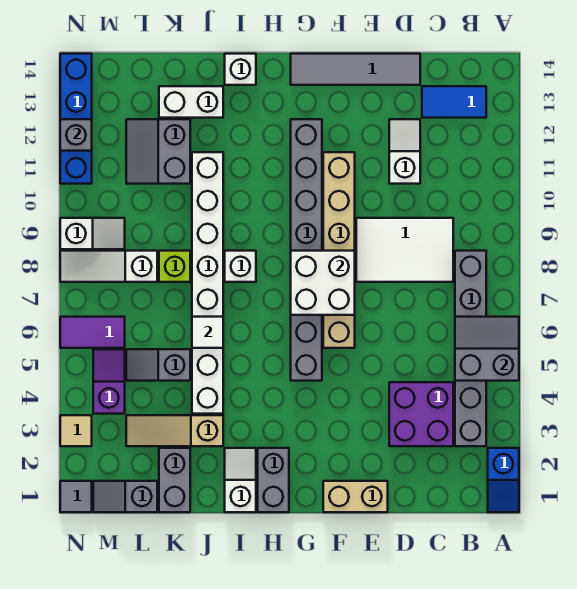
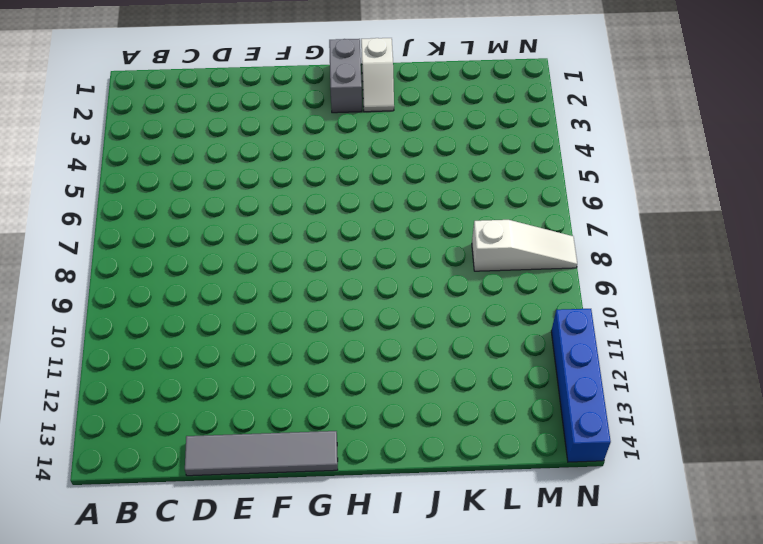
none -> blue 1x2 slope [488,448,519,512]
none -> grey 1x6 brick [455,251,486,446]
none -> blue 1x2 tile [422,86,486,118]
none -> purple 2x2 brick [389,382,453,446]

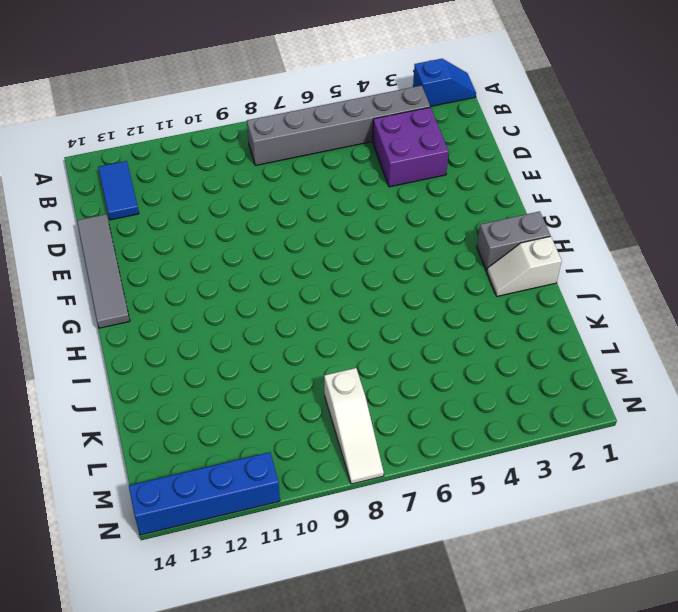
none -> white 2x3 tile [356,218,453,282]
none -> white 1x2 slope [389,119,420,184]
none -> tan 1x2 brick [323,481,388,512]
none -> tan 1x6 brick [323,152,355,348]

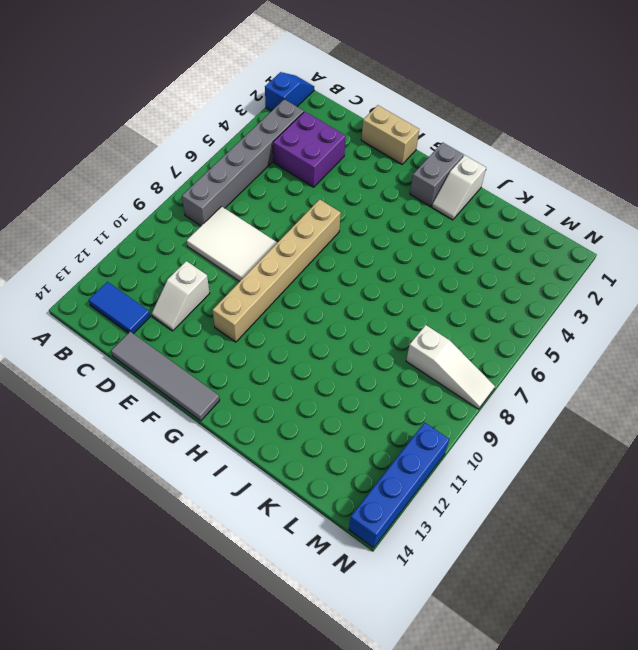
none -> grey 1x8 brick [291,119,322,381]
none -> white 1x1 brick [225,251,256,282]
none -> white 1x1 brick [225,54,256,85]
none -> tan 1x3 slope [126,415,223,446]

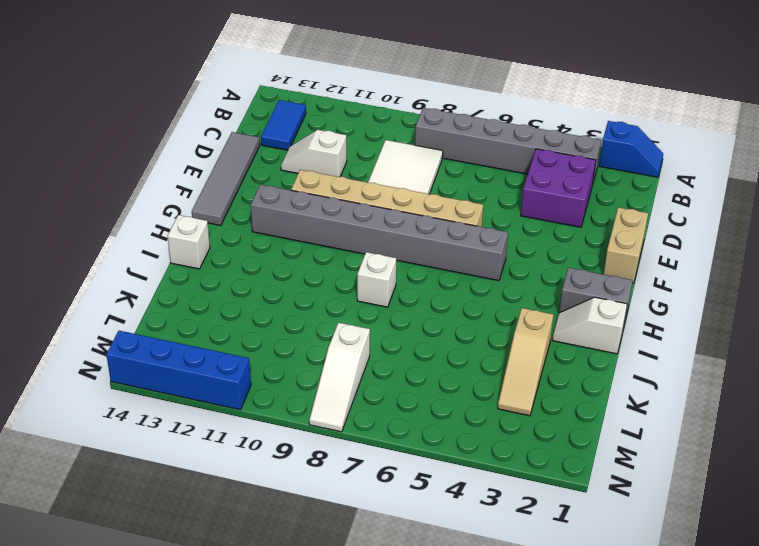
none -> white 1x8 brick [192,152,223,414]
none -> white 1x2 brick [159,86,223,118]
none -> grey 1x2 brick [159,448,190,512]
none -> grey 1x2 slope [126,349,190,381]

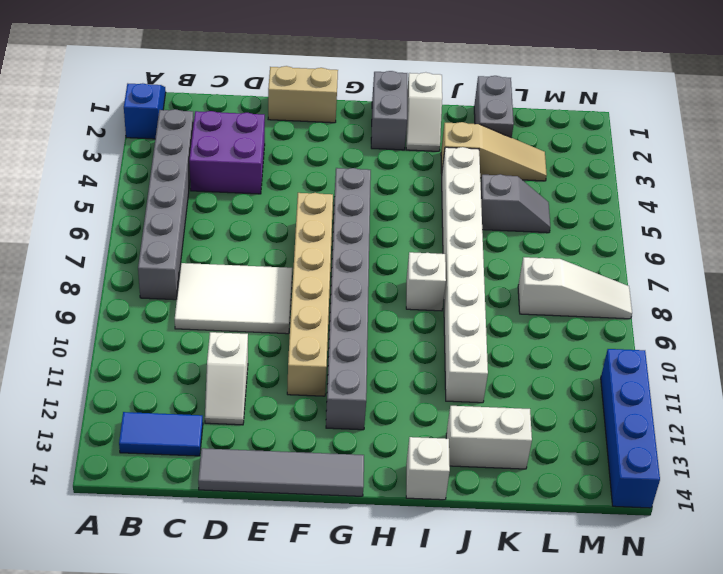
none -> lime 1x1 brick [159,251,190,282]
none -> grey 2x2 slope [126,119,190,184]
none -> grey 1x2 slope [93,481,157,512]
none -> purple 1x2 slope [93,349,125,414]

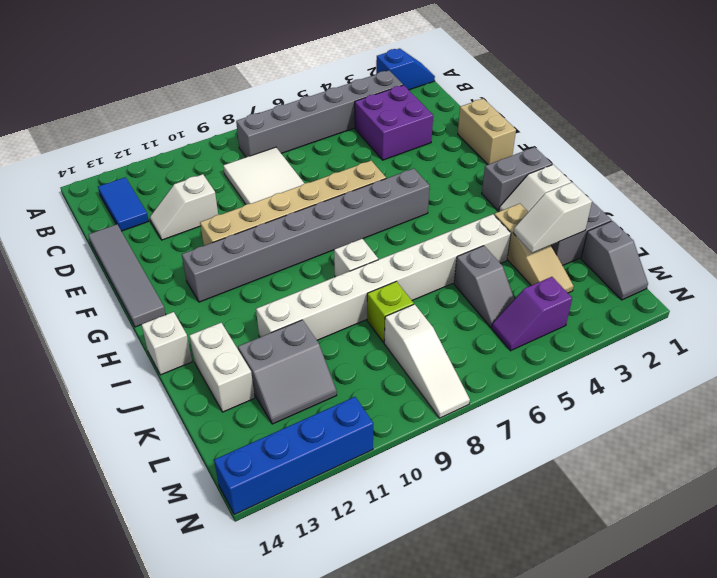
white 1x2 slope [513,182,592,253] -> white 1x2 slope turned to [60,218,125,249]
none -> purple 1x2 tile [60,317,125,348]
none -> grey 1x1 tile [60,481,92,512]
none -> tan 1x1 tile [60,415,92,446]
none -> grey 2x2 slope [455,317,519,381]

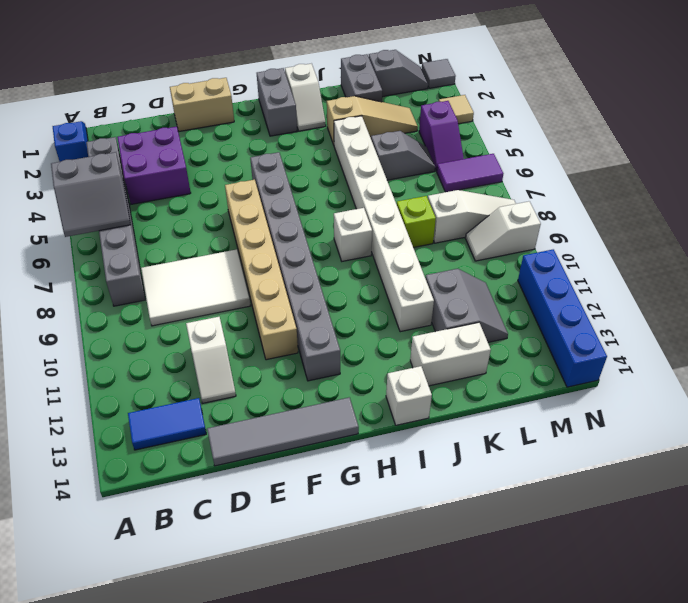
none -> white 2x2 brick [291,251,355,315]
none -> white 1x1 tile [192,317,223,348]
none -> grey 1x1 brick [60,119,92,151]

